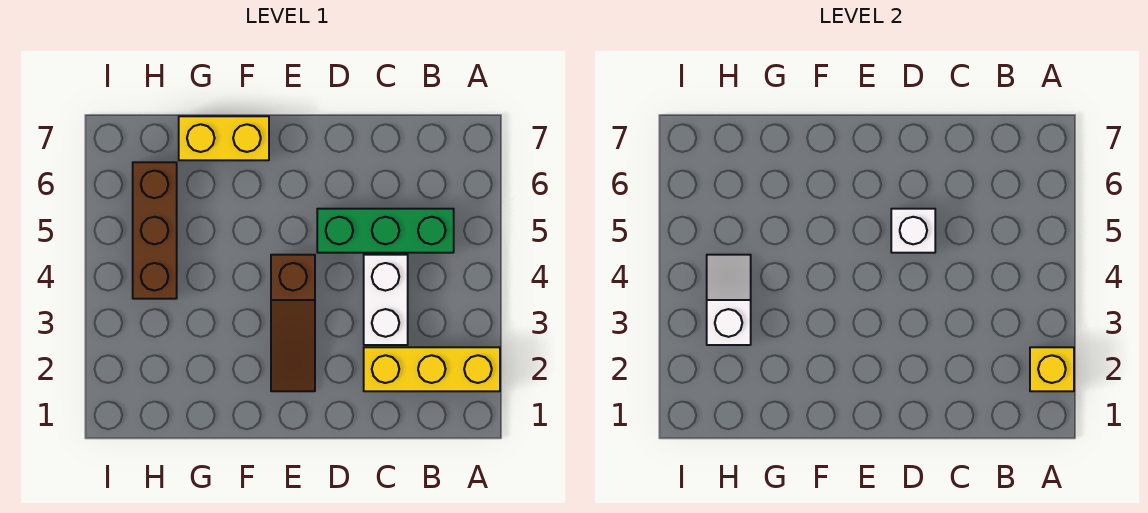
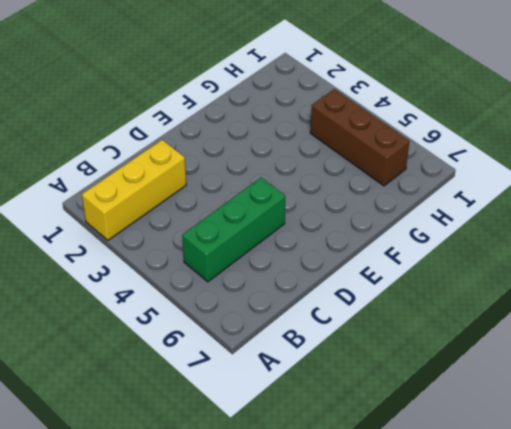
none -> white 1x2 brick [364,255,408,345]
none -> brown 1x3 slope [271,255,315,391]

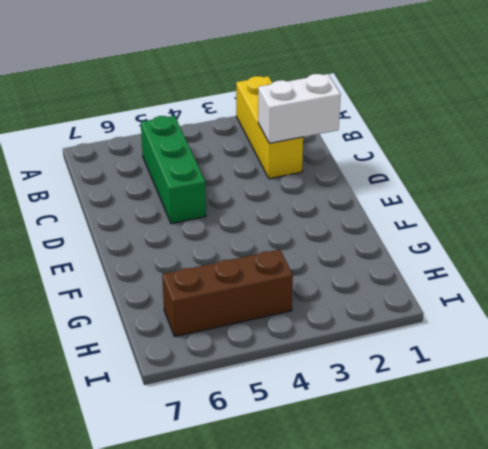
white 1x2 brick [258,74,341,143] -> white 1x2 brick moved to [364,255,408,345]
none -> brown 1x3 slope [271,255,315,391]
none -> yellow 1x2 brick [179,116,269,160]

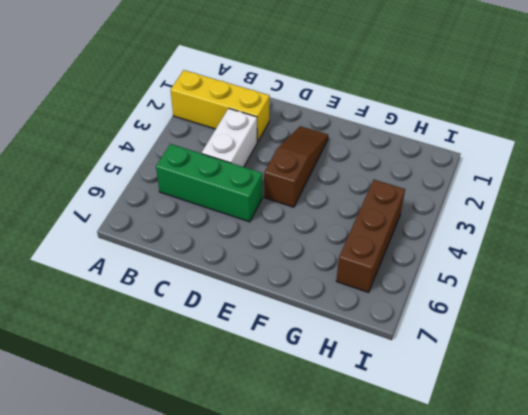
none -> yellow 1x2 brick [179,116,269,160]
none -> yellow 1x1 brick [1030,347,1074,391]

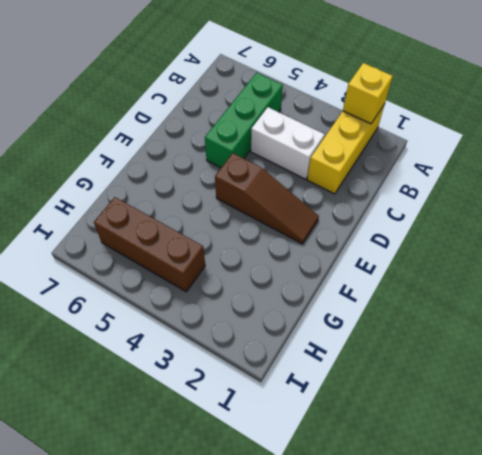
none -> yellow 1x2 brick [179,116,269,160]
none -> white 1x1 brick [891,209,935,253]

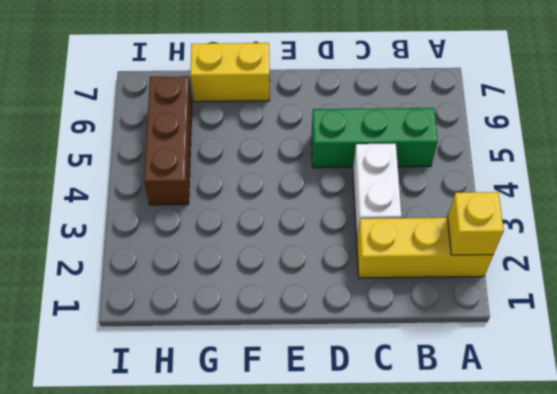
none -> brown 1x3 slope [271,255,315,391]
none -> white 1x1 brick [891,209,935,253]

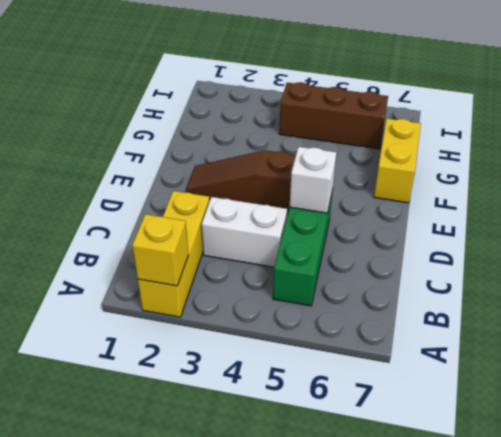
none -> white 1x2 slope [707,255,751,345]

